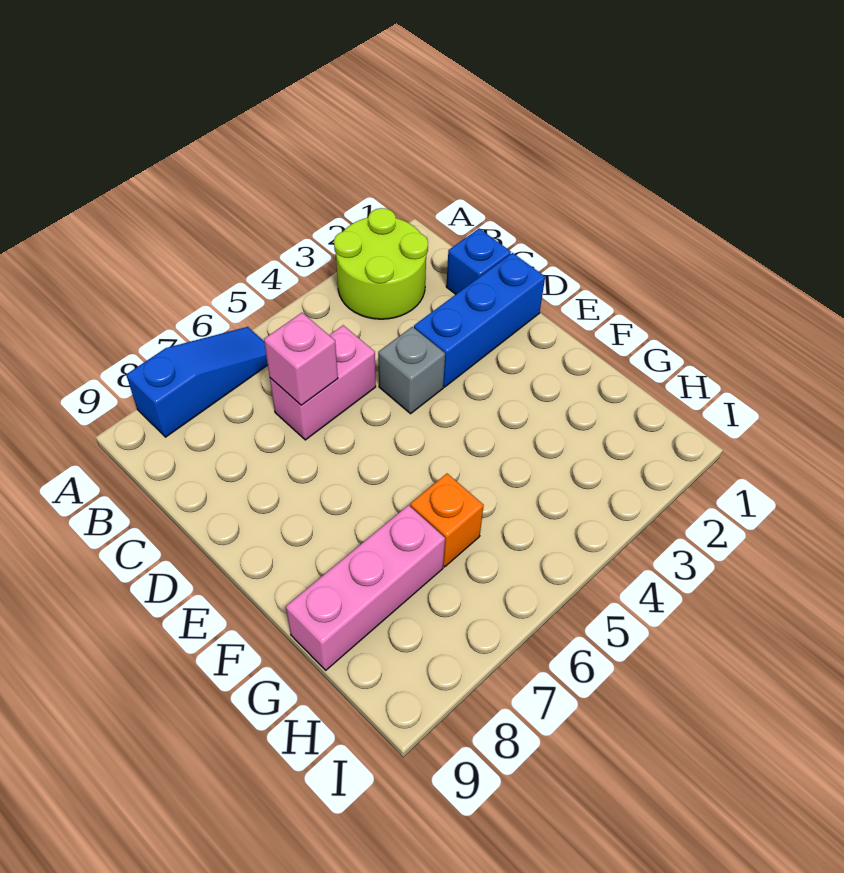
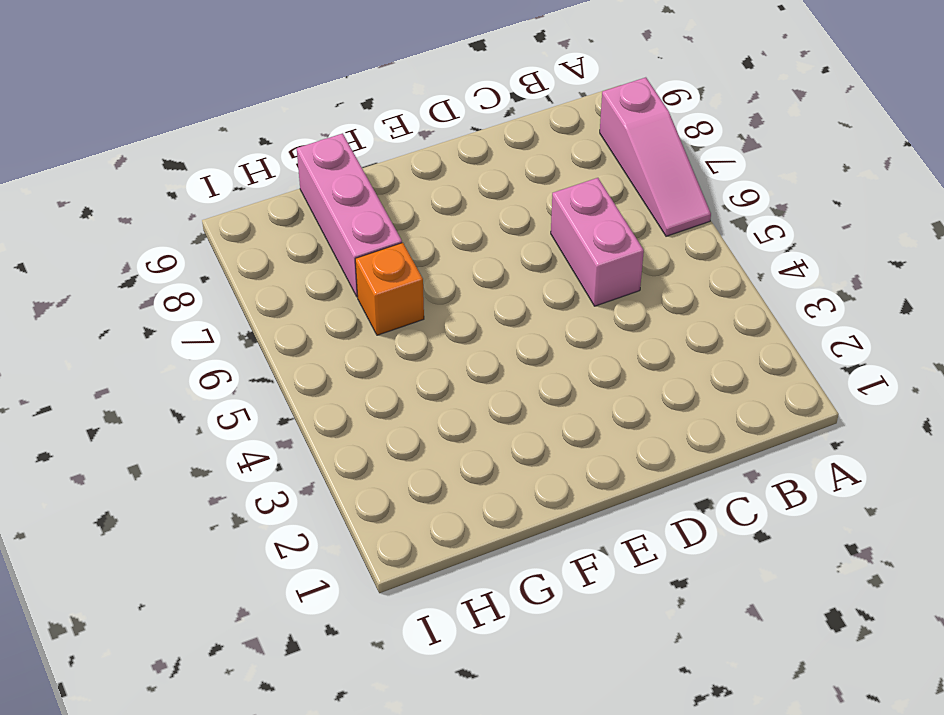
pink 1x3 slope [600,77,711,236] -> blue 1x3 slope [126,327,268,437]
none -> lime 2x2 round brick [334,208,428,319]
none -> blue 1x1 brick [446,228,511,294]

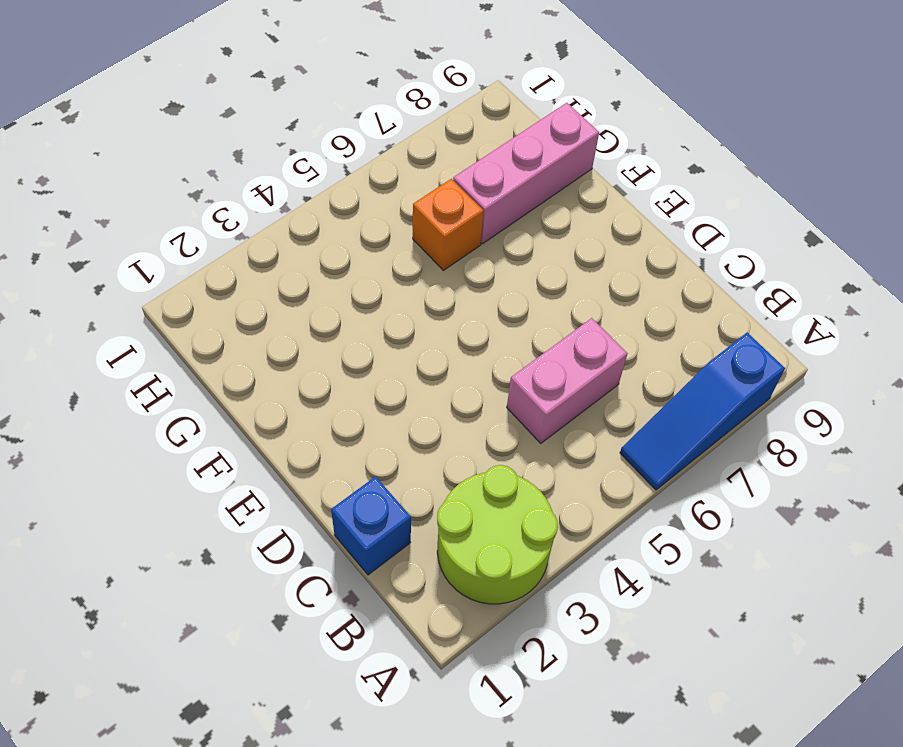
none -> blue 1x3 brick [414,253,545,387]
none -> grey 1x1 brick [378,327,445,414]

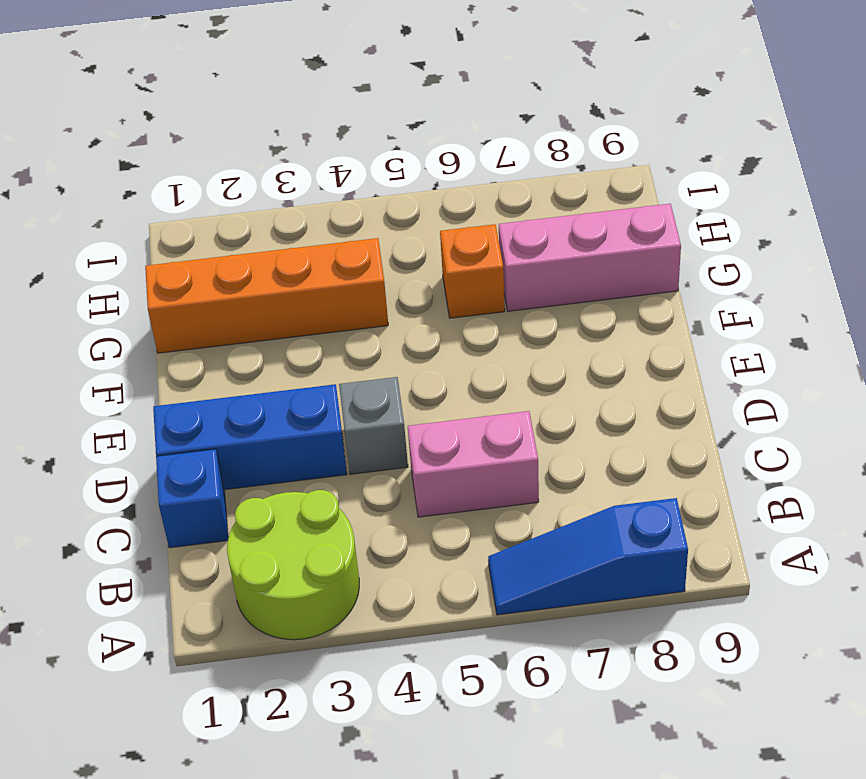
orange 1x4 brick [145,238,388,353] -> none
none -> pink 1x1 brick [264,313,338,405]

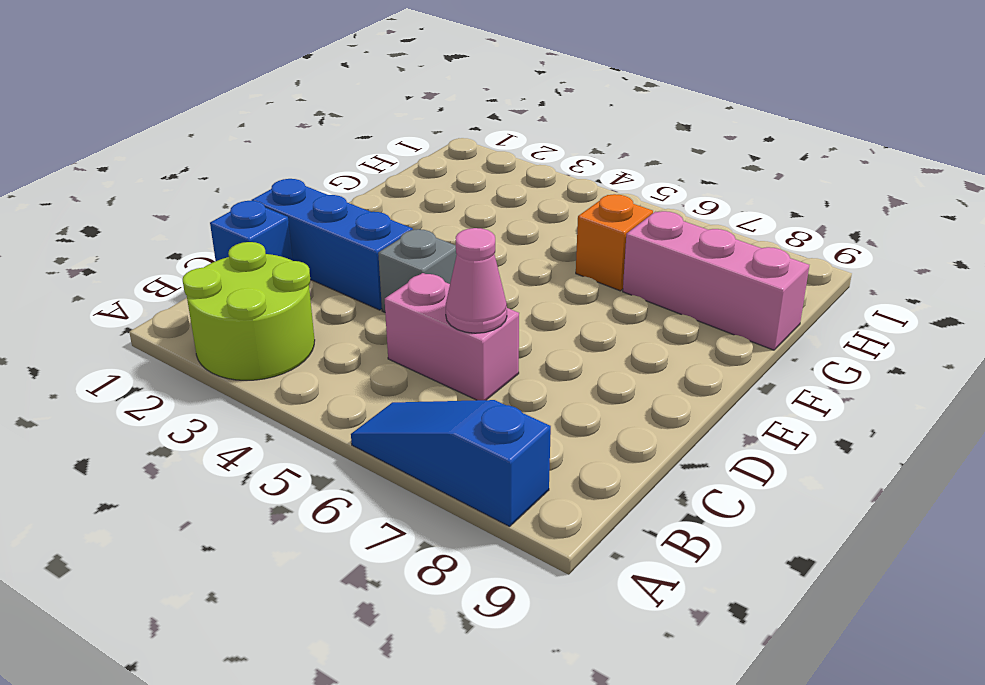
pink 1x1 cone [446,228,507,333] -> pink 1x1 brick [264,313,338,405]

